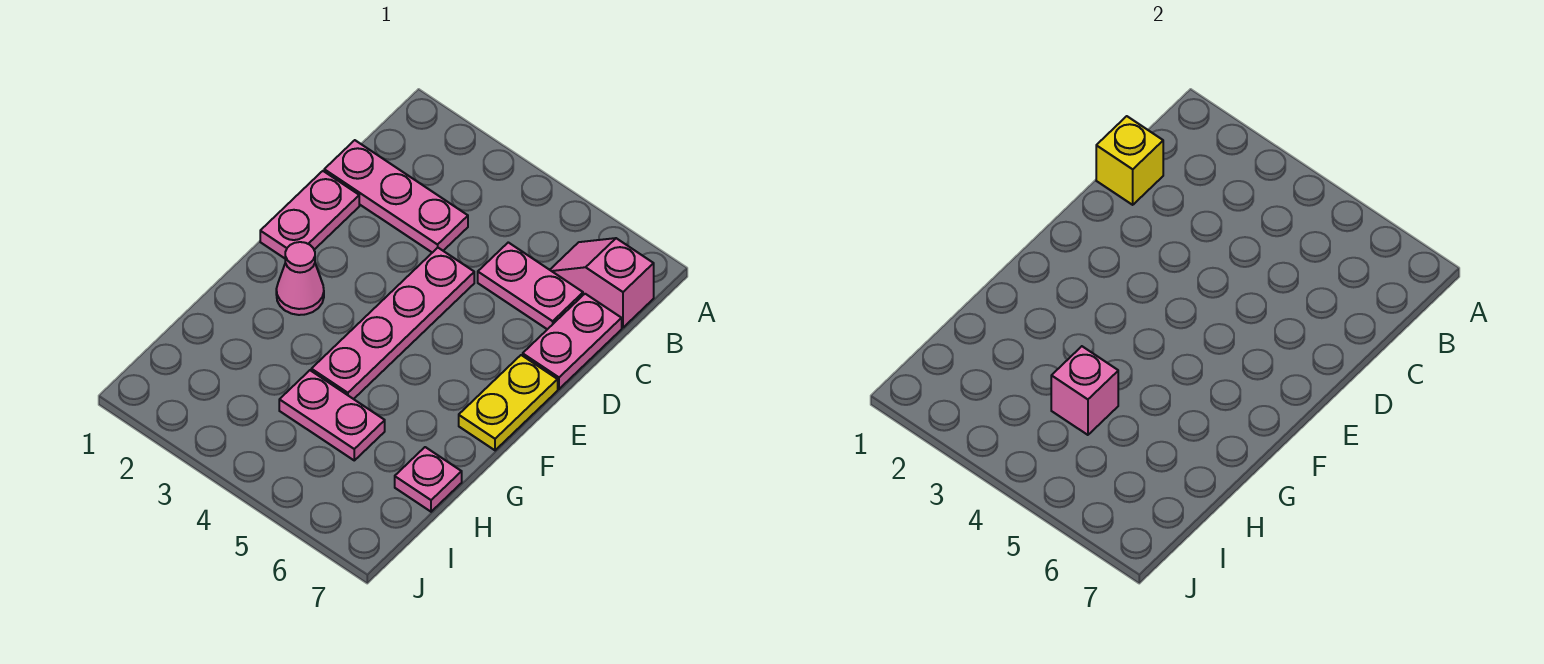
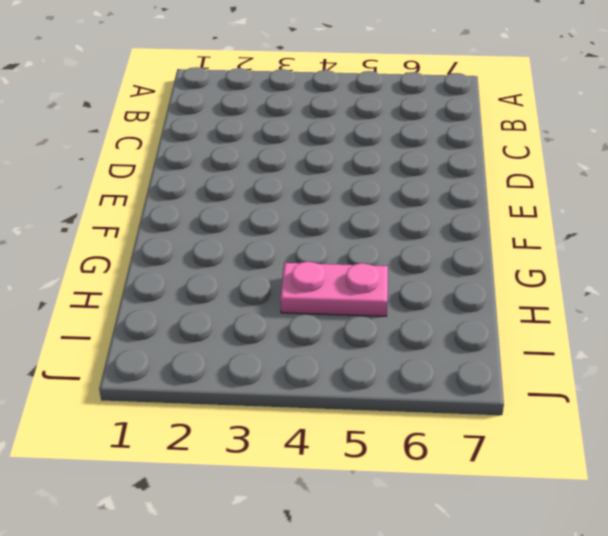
none -> pink 1x2 slope [550,238,654,328]
none -> pink 1x3 plate [324,140,468,253]
none -> pink 1x2 plate [478,242,583,329]

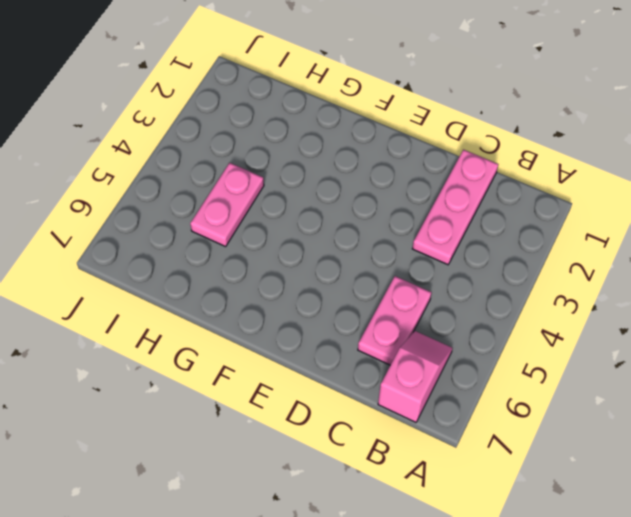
none -> pink 1x2 plate [523,294,622,389]
none -> pink 1x2 plate [260,171,359,258]
none -> pink 1x4 plate [311,248,474,399]

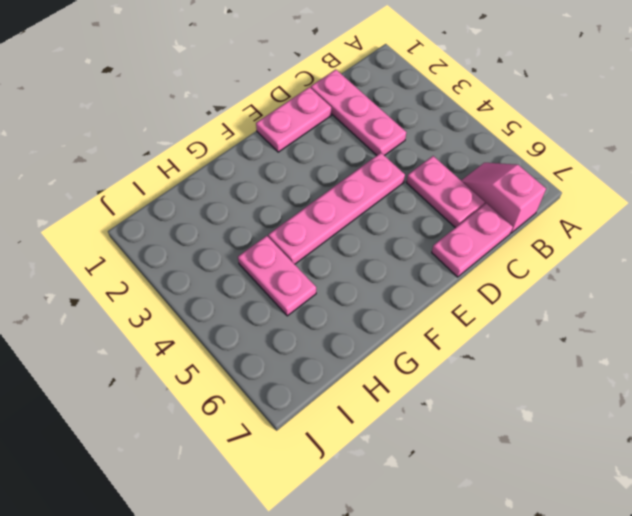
none -> yellow 1x2 plate [459,355,558,450]
none -> pink 1x1 cone [276,242,324,315]
none -> pink 1x1 plate [395,447,462,512]

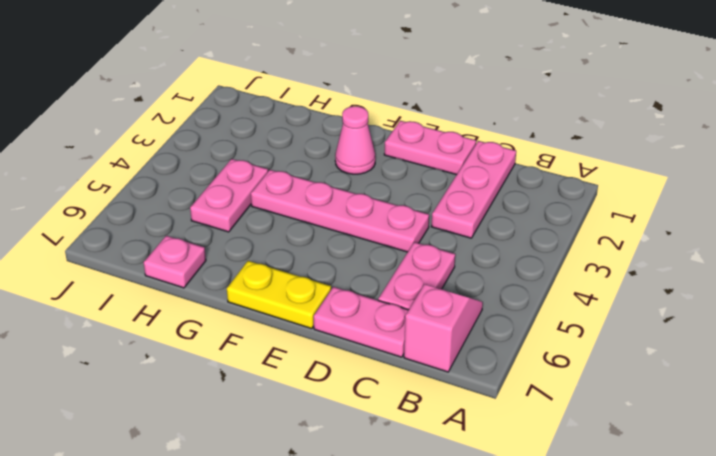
none -> yellow 1x1 brick [1096,116,1163,205]
none -> pink 1x1 brick [1051,346,1118,435]

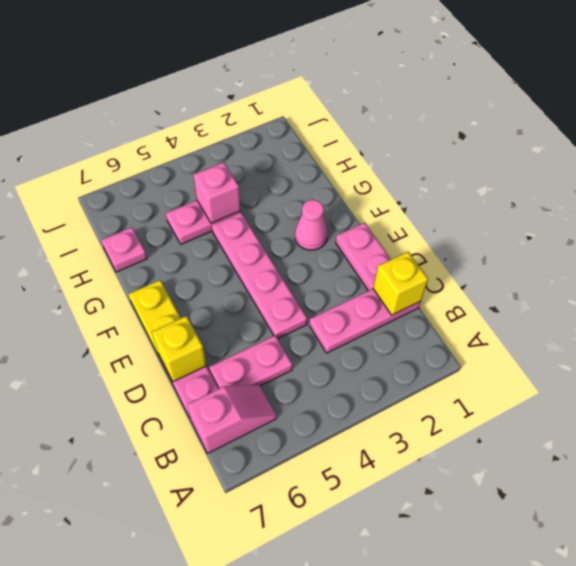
yellow 1x1 brick [152,316,206,382] -> none

